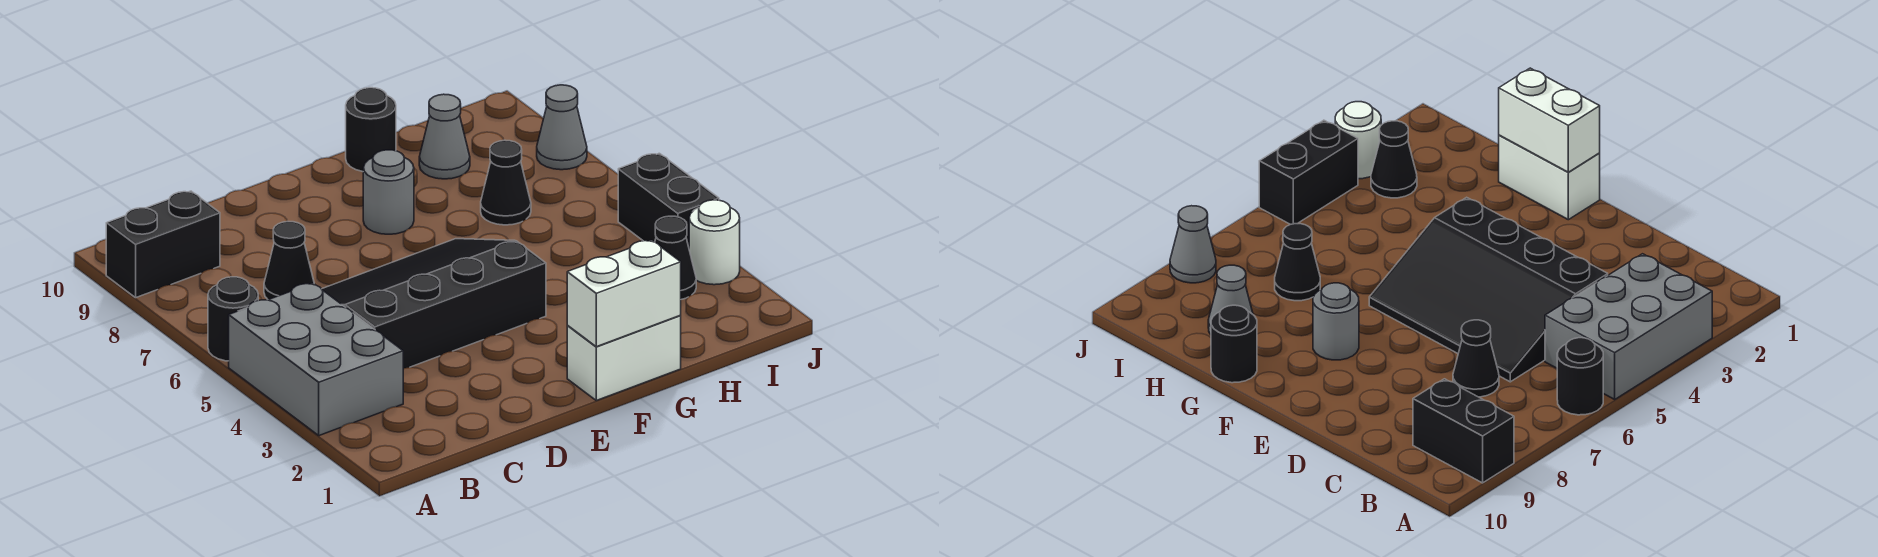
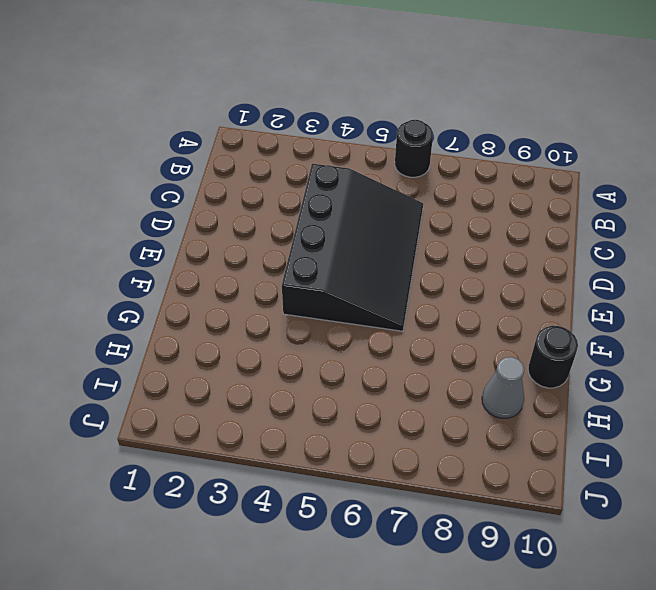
none -> grey 2x3 brick [229,283,403,436]
none -> black 1x2 brick [106,191,220,298]
none -> black 1x1 cone [264,222,314,300]

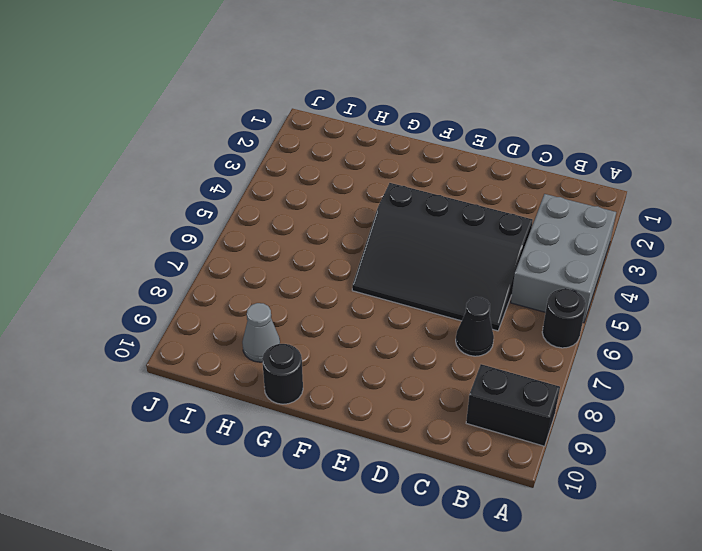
none -> white 1x2 brick [567,316,681,400]
none -> grey 1x1 round brick [363,150,414,234]
none -> black 1x1 cone [481,140,531,225]

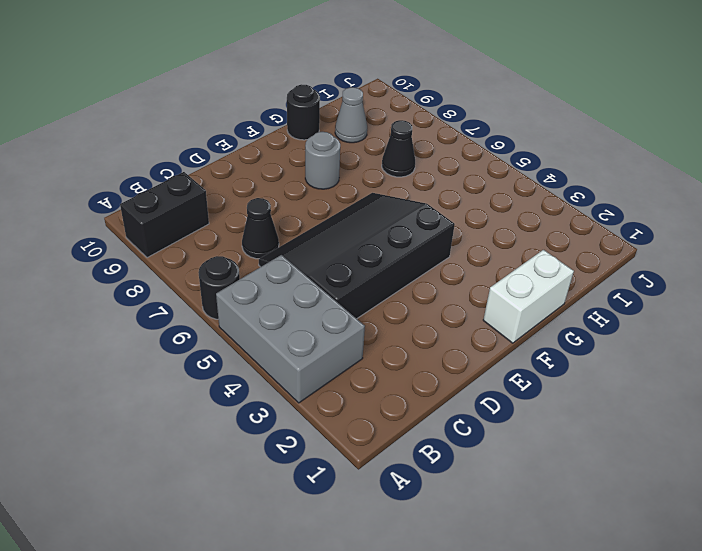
none -> black 1x1 cone [655,216,696,299]
none -> white 1x1 round brick [689,200,740,285]
none -> black 1x2 brick [618,153,719,247]

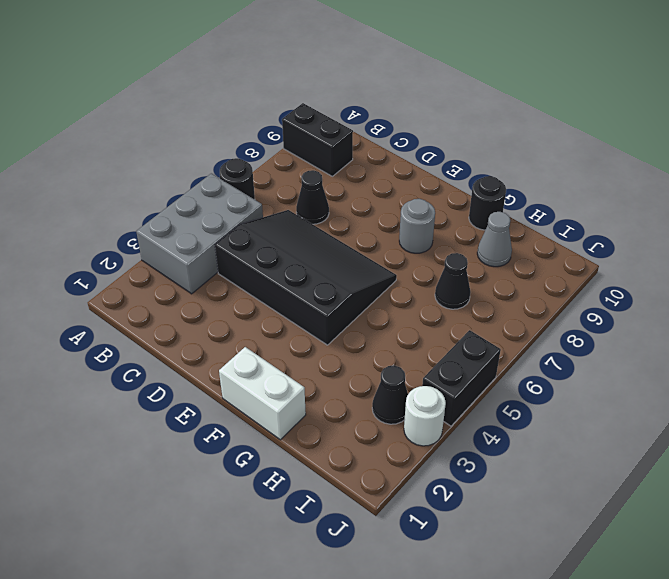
none -> grey 1x1 cone [537,85,587,170]
none -> white 1x2 brick [567,240,681,347]

